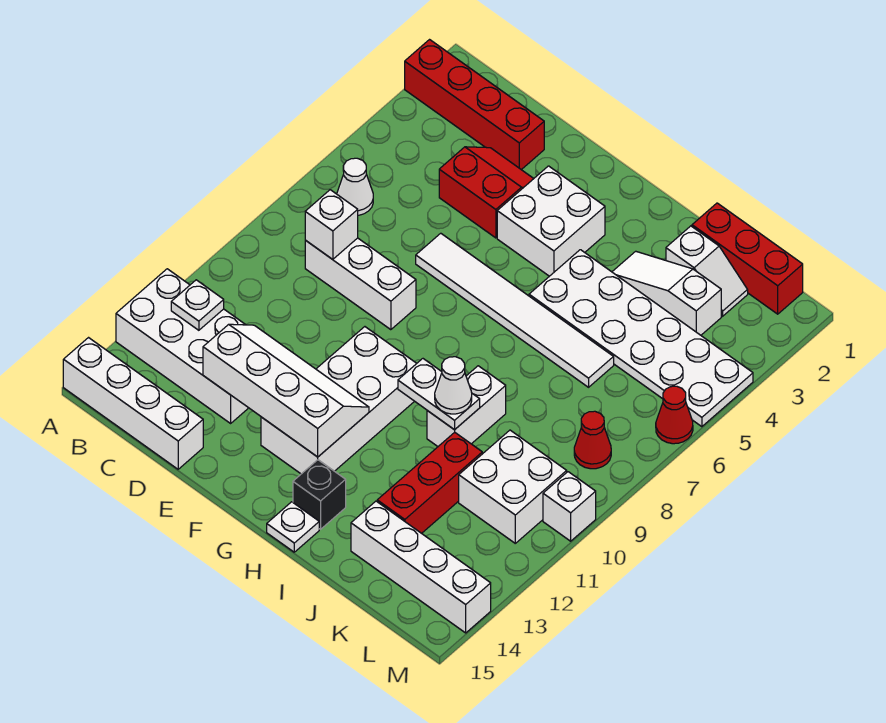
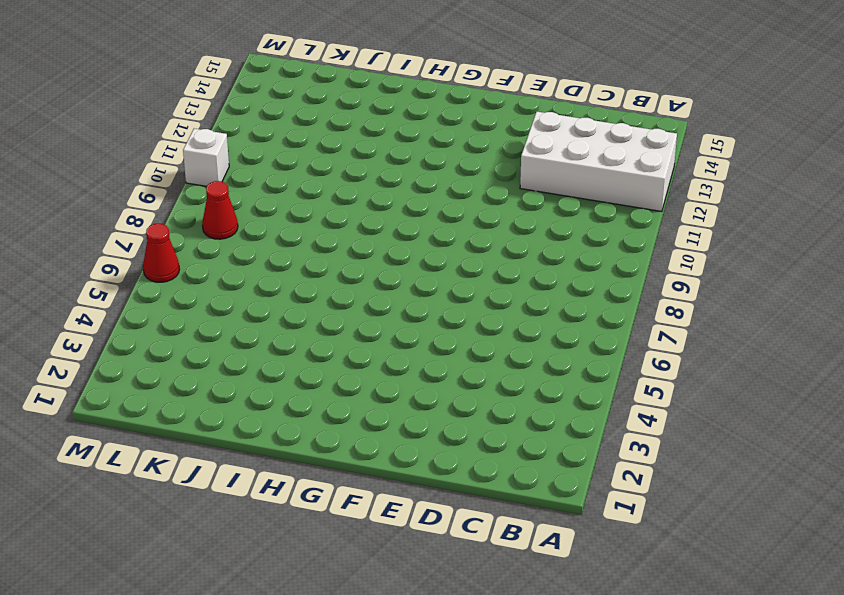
none -> red 1x4 brick [405,40,544,170]
none -> white 1x4 brick [63,338,203,469]
none -> white 1x1 cone [337,158,373,215]

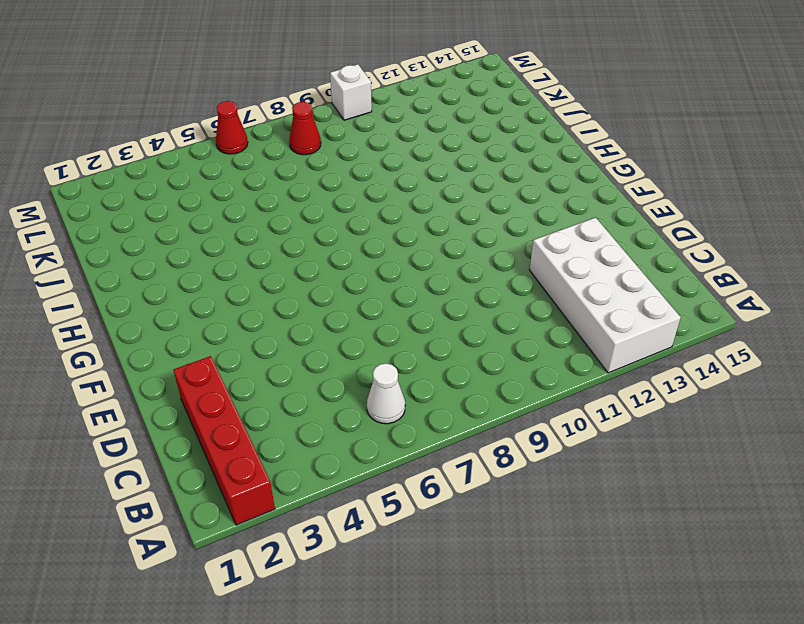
none -> white 1x4 brick [63,338,203,469]
none -> white 1x3 brick [305,238,416,330]
none -> red 2x2 slope [439,147,534,238]

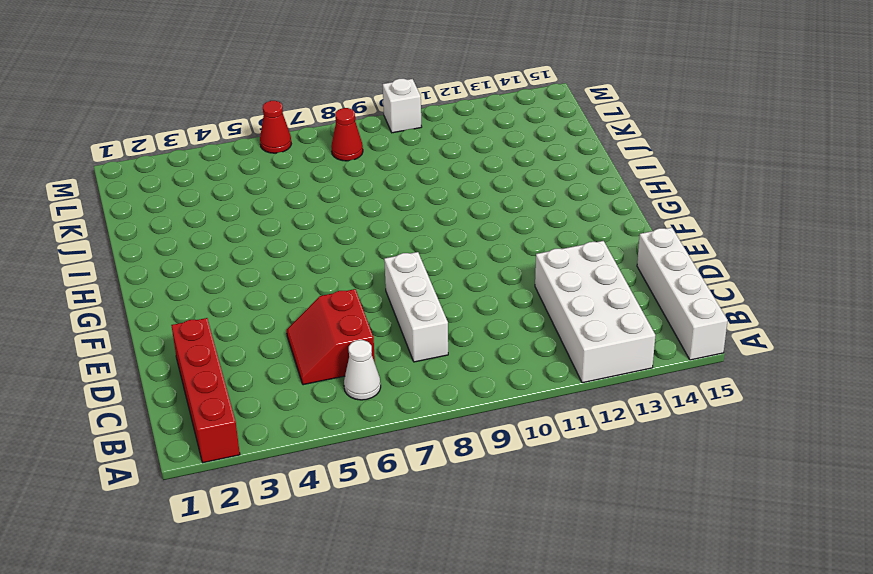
red 2x2 slope [287,289,375,385] -> red 2x2 slope moved to [439,147,534,238]
none -> white 1x6 tile [416,233,614,387]
none -> white 2x2 brick [497,166,605,276]
none -> white 2x4 brick [261,327,417,474]

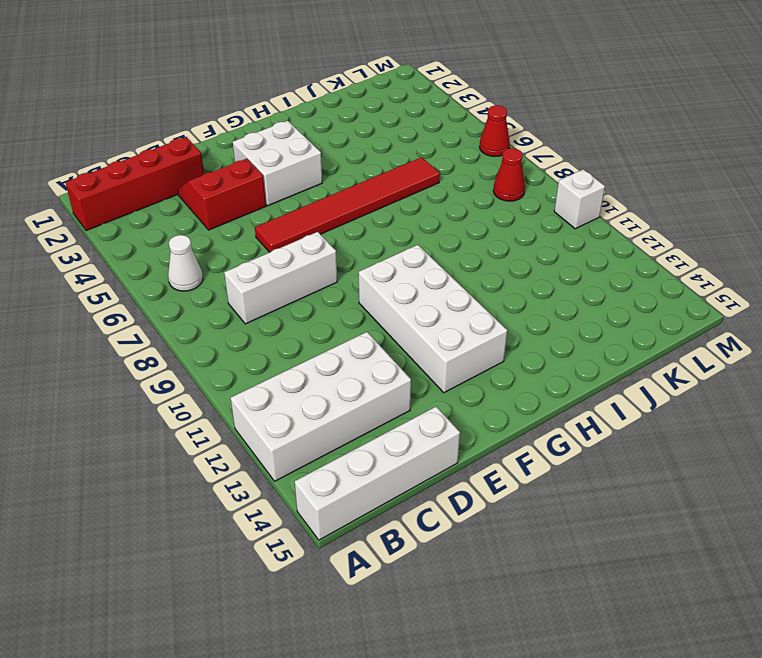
red 1x6 tile [255,157,440,252] -> white 1x6 tile [416,233,614,387]
none -> white 2x6 plate [529,250,753,427]
none -> black 1x1 brick [293,460,346,529]
none -> white 1x1 plate [267,502,319,552]

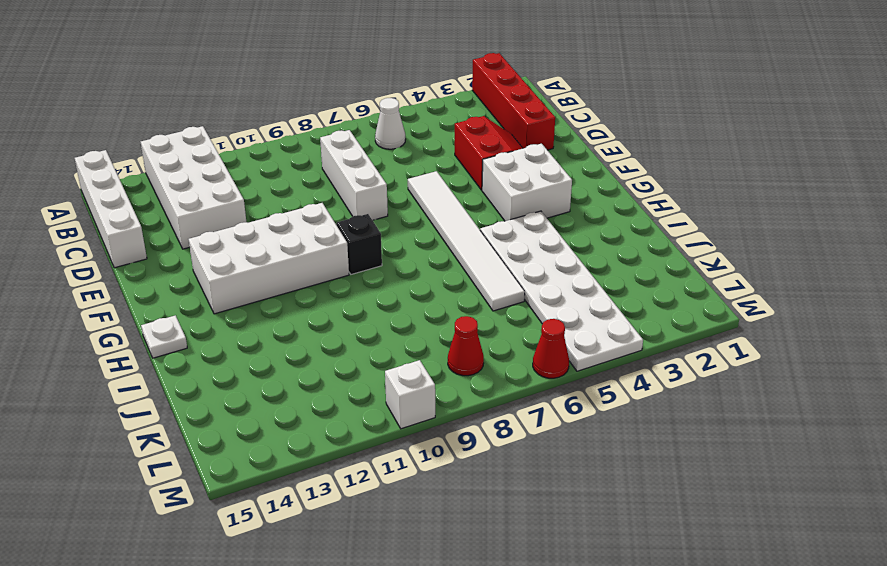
black 1x1 brick [337,214,382,274] -> black 1x1 brick moved to [293,460,346,529]
none -> white 1x3 slope [612,251,721,335]
none -> white 1x2 brick [427,366,506,446]
none -> red 1x3 brick [692,203,803,314]

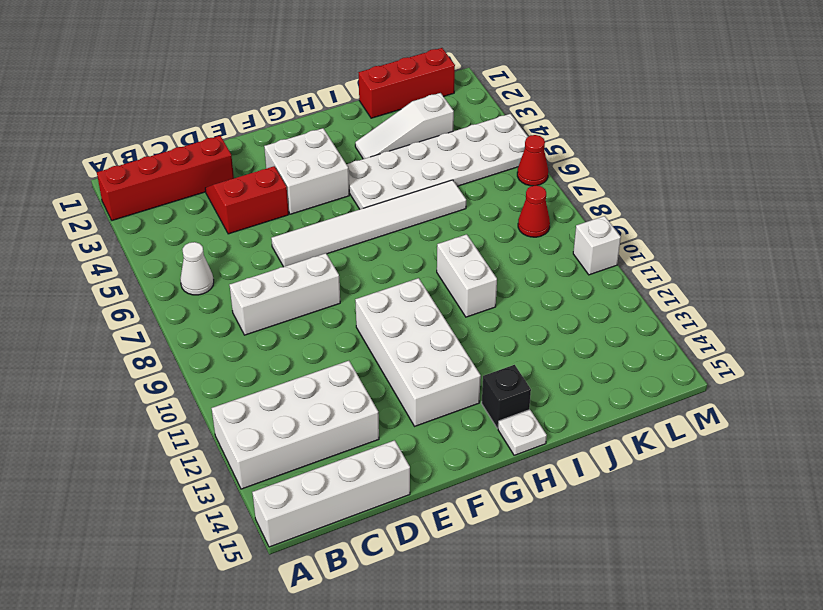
none -> white 1x2 slope [666,226,748,316]
none -> red 1x3 brick [377,432,482,533]
none -> white 1x4 brick [351,501,491,633]

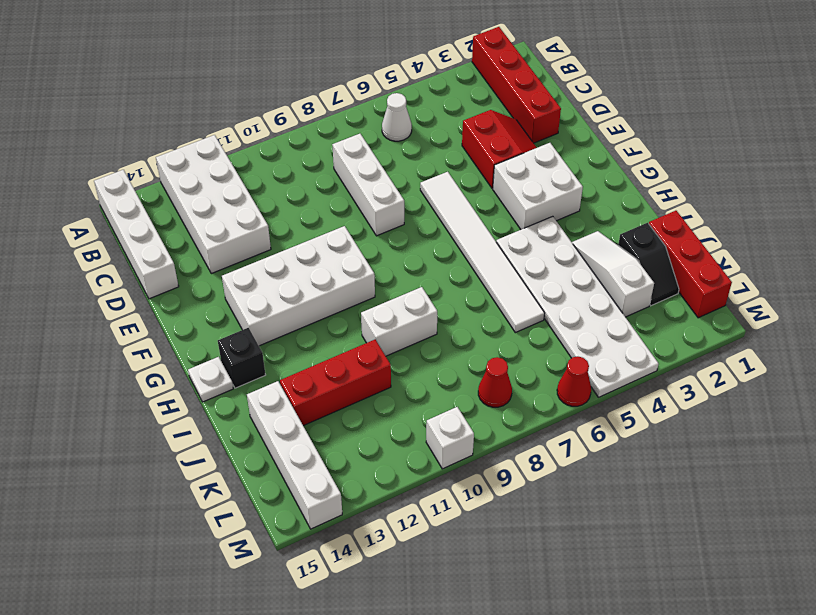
black 1x2 slope [618,223,679,306] -> white 1x2 slope [666,226,748,316]
none -> white 2x2 brick [459,430,567,543]
none -> white 1x1 plate [171,280,224,330]
none -> white 1x1 brick [305,190,358,259]

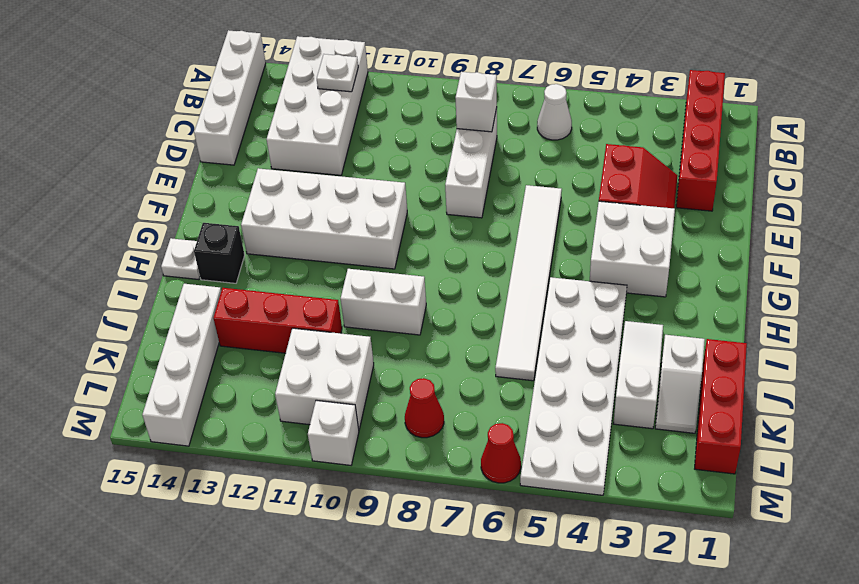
none -> white 2x4 slope [203,324,369,457]
none -> white 1x2 plate [398,359,480,430]
none -> white 1x1 cone [435,357,472,414]

